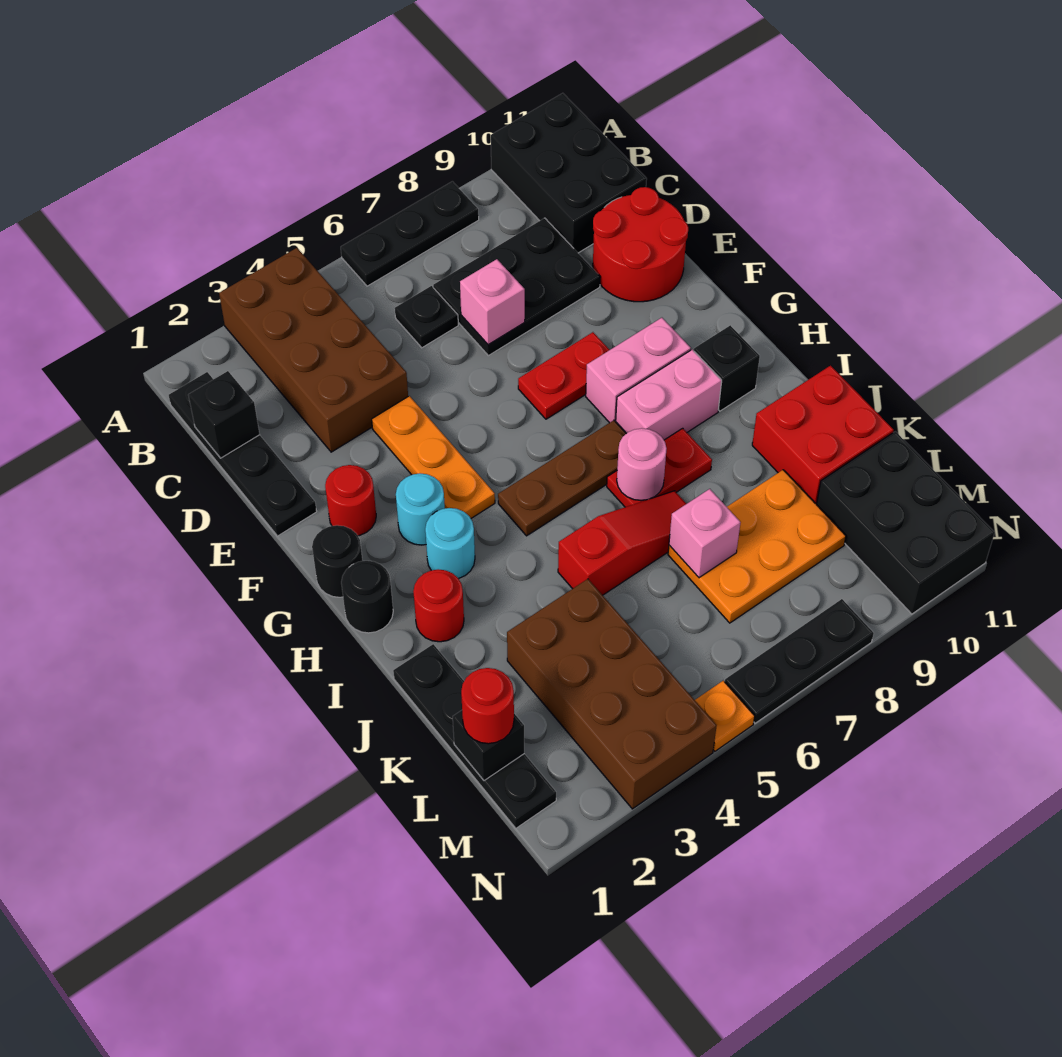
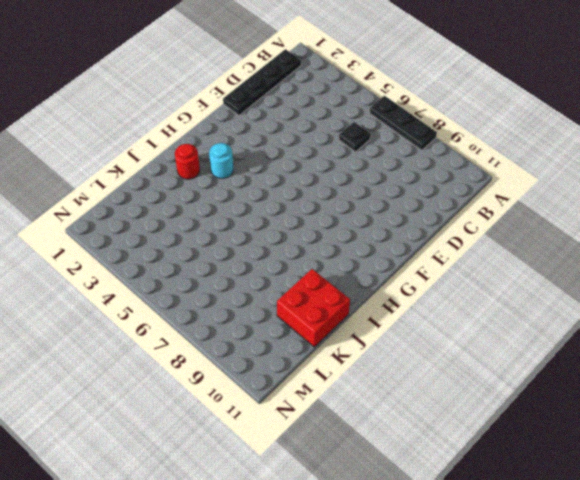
none -> brown 2x4 brick [219,248,408,452]
none -> black 2x3 brick [491,93,647,253]
none -> black 2x3 plate [433,218,600,356]
none -> red 2x2 round brick [593,187,688,302]

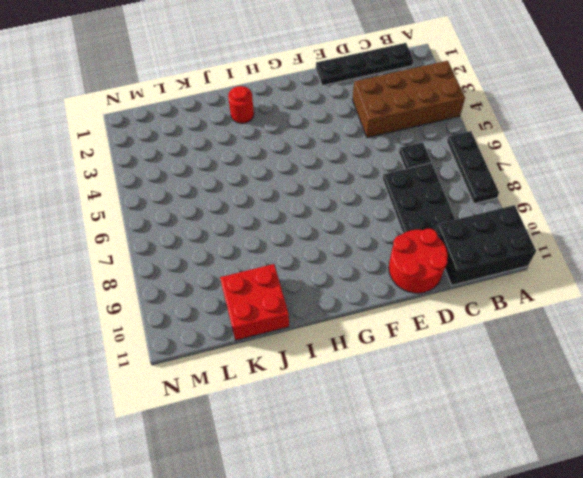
none -> orange 1x3 plate [372,396,495,518]
none -> red 1x1 round brick [325,465,376,536]
none -> red 1x2 plate [518,332,609,419]
none -> black 1x1 round brick [312,525,362,597]

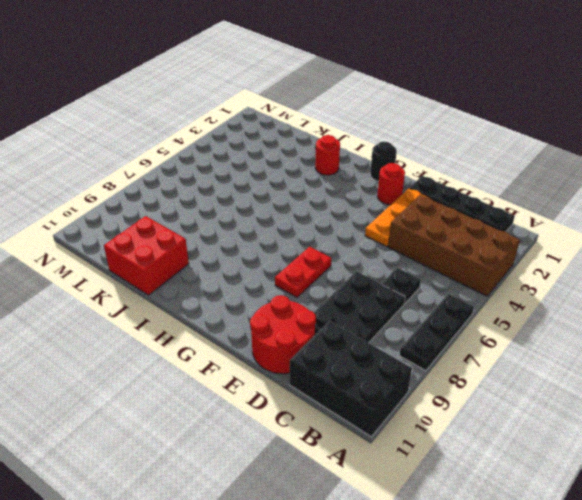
orange 1x3 plate [365,188,428,247] -> orange 1x3 plate turned to [372,396,495,518]
none -> cyan 1x1 round brick [396,473,445,545]
none -> pink 1x2 brick [586,318,691,423]
none -> black 1x1 round brick [341,561,393,633]
none -> cyan 1x1 round brick [425,508,475,579]

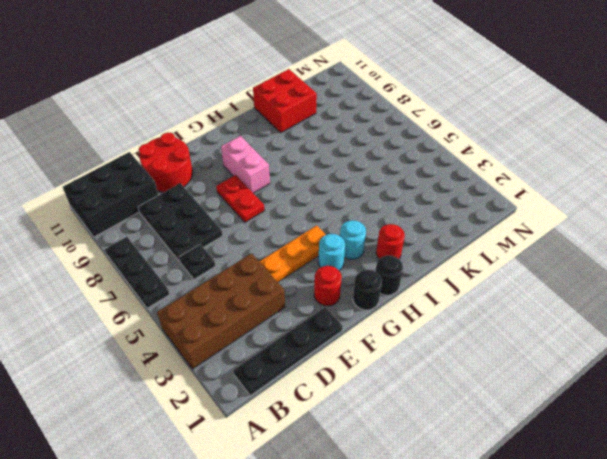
none -> brown 1x3 plate [498,420,626,536]
none -> pink 1x2 brick [616,349,722,440]
none -> black 1x1 brick [694,325,760,411]
none -> red 1x2 plate [607,428,712,507]

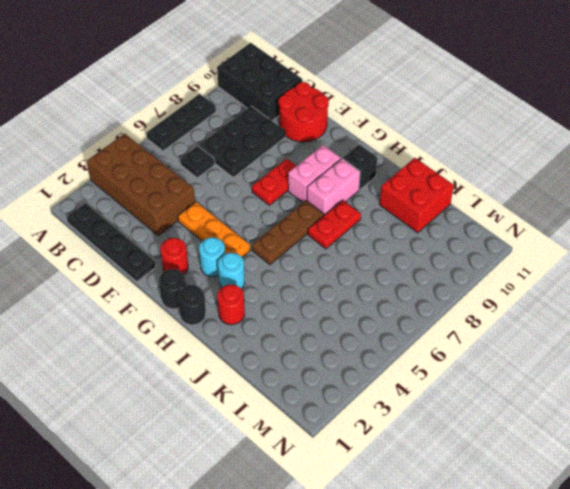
none -> black 1x4 plate [393,644,556,828]
none -> red 1x3 slope [558,491,686,595]
none -> brown 2x4 brick [507,579,717,809]
none -> orange 2x3 plate [668,470,846,623]

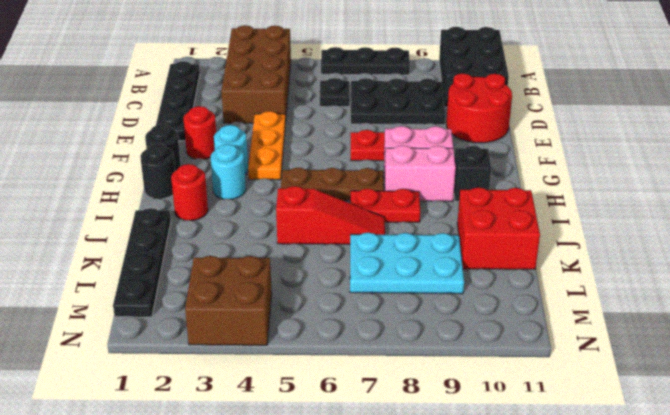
cyan 2x3 plate [350,233,464,294] -> orange 2x3 plate [668,470,846,623]
brown 2x2 brick [185,256,272,345] -> brown 2x4 brick [507,579,717,809]
none -> black 2x3 brick [817,431,995,614]
none -> orange 1x1 plate [695,681,755,751]
none -> black 1x3 plate [725,599,874,723]
none -> black 1x1 brick [188,371,260,458]

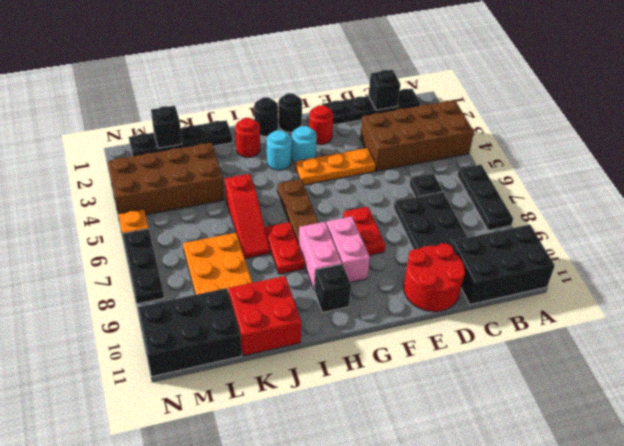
none -> pink 1x1 brick [460,259,525,345]
none -> pink 1x1 round brick [617,428,667,501]
none -> pink 1x1 brick [669,489,741,578]
none -> red 1x1 round brick [461,668,514,744]

